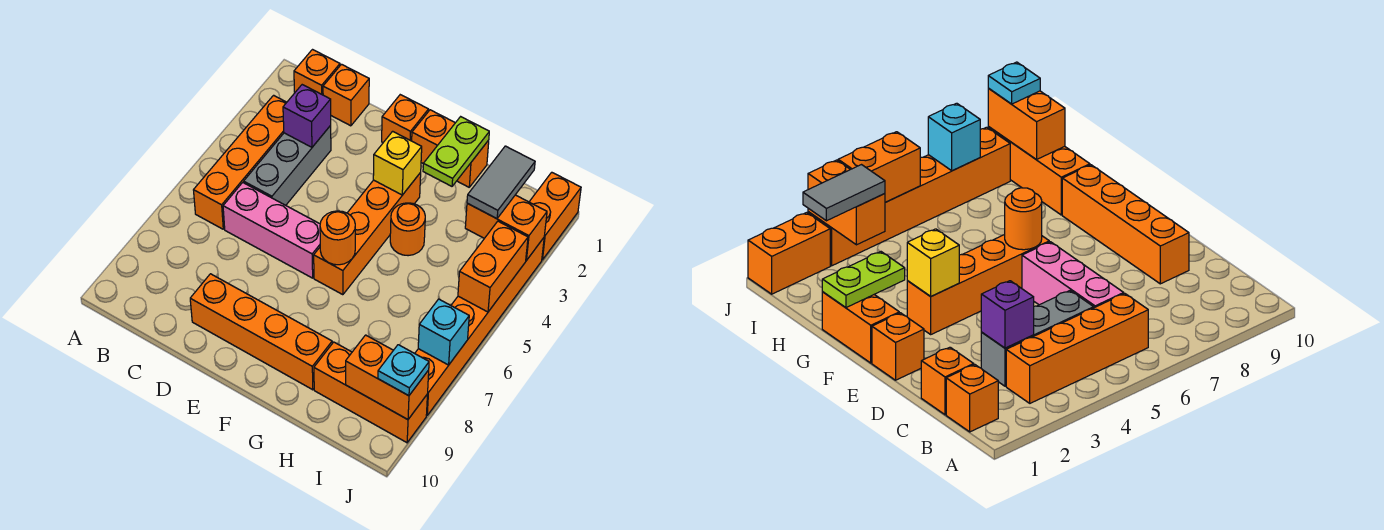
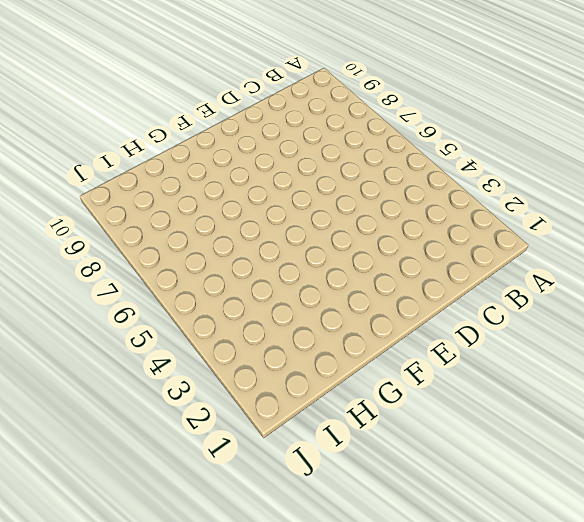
none -> orange 1x1 brick [294,50,340,95]
none -> orange 1x4 brick [194,95,287,229]
none -> orange 1x1 brick [323,64,369,126]

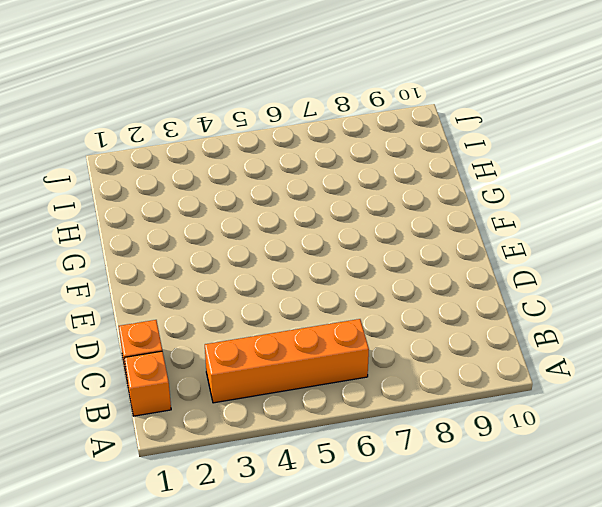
none -> grey 1x3 brick [244,126,331,205]
none -> pink 1x3 brick [223,183,320,278]
none -> orange 1x4 brick [190,274,332,390]

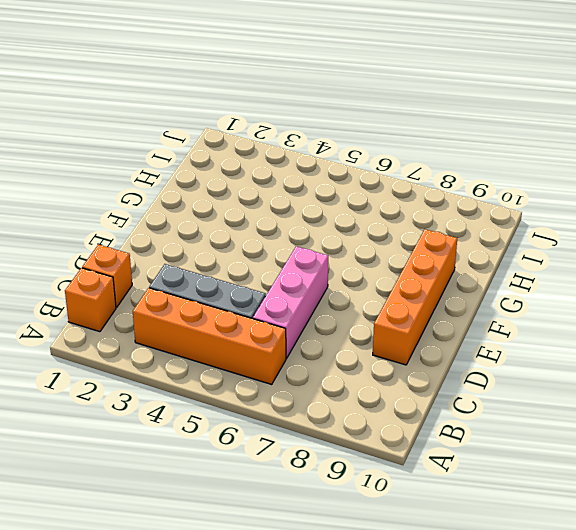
none -> orange 1x1 brick [382,95,429,142]
none -> orange 1x2 brick [412,110,489,187]
none -> orange 1x4 brick [314,173,421,295]

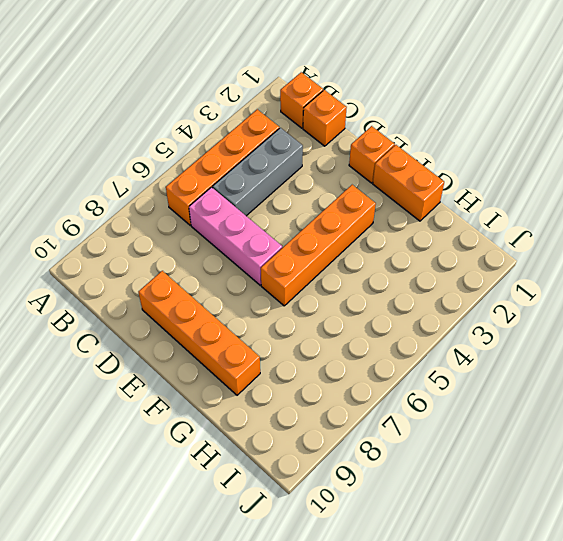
none -> orange 1x1 round brick [390,203,425,256]
none -> orange 1x3 brick [314,342,428,443]
none -> orange 1x2 brick [529,172,581,260]

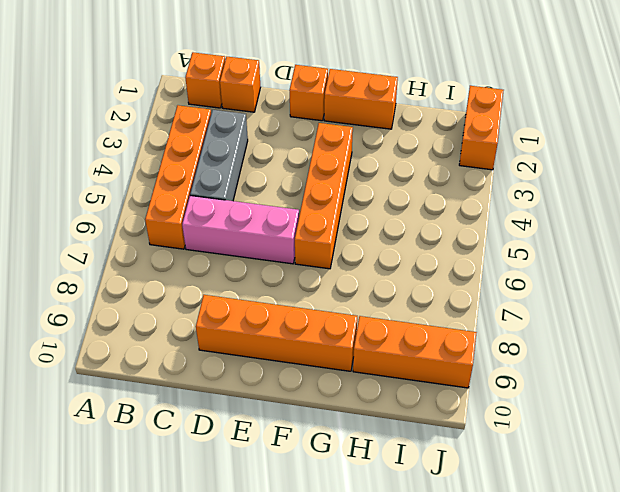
none -> orange 1x1 round brick [390,203,425,256]
none -> orange 1x6 brick [415,238,544,415]
none -> purple 1x1 brick [283,85,331,147]

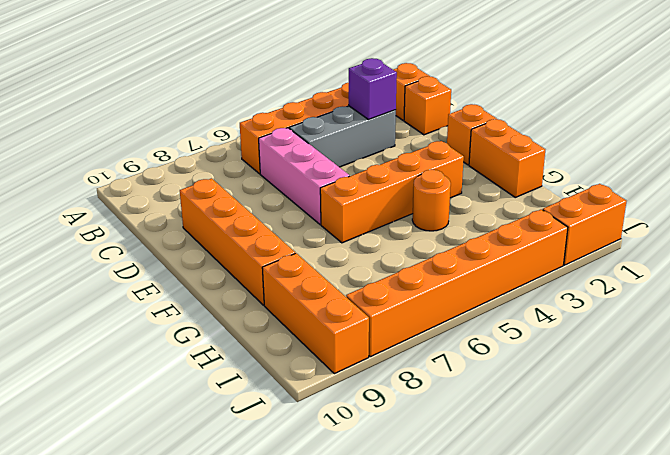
none -> yellow 1x1 brick [373,131,422,195]
none -> orange 1x1 round brick [320,211,355,265]
none -> lime 1x2 plate [423,117,489,186]

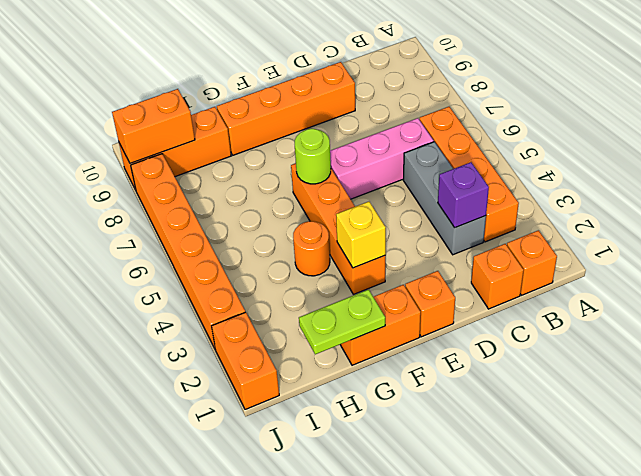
lime 1x1 round brick [295,129,331,184] -> orange 1x1 round brick [320,211,355,265]
lime 1x2 plate [299,290,385,354] -> lime 1x2 plate turned to [423,117,489,186]
none -> orange 1x2 brick [465,195,547,260]
none -> orange 1x2 brick [458,221,528,312]
none -> cyan 1x1 brick [418,299,469,365]

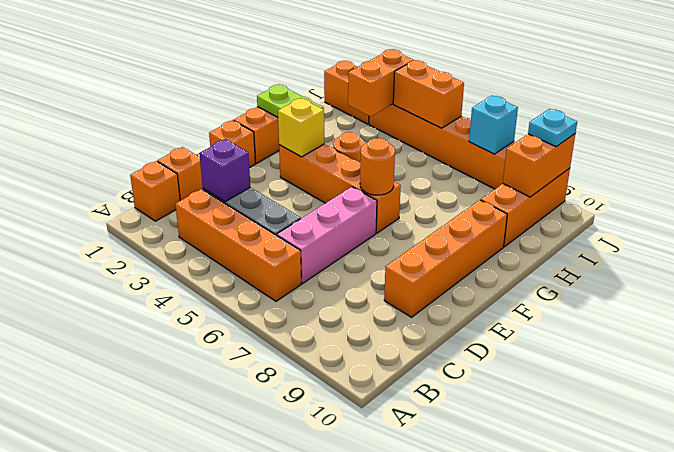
none -> grey 1x2 tile [467,146,535,219]

